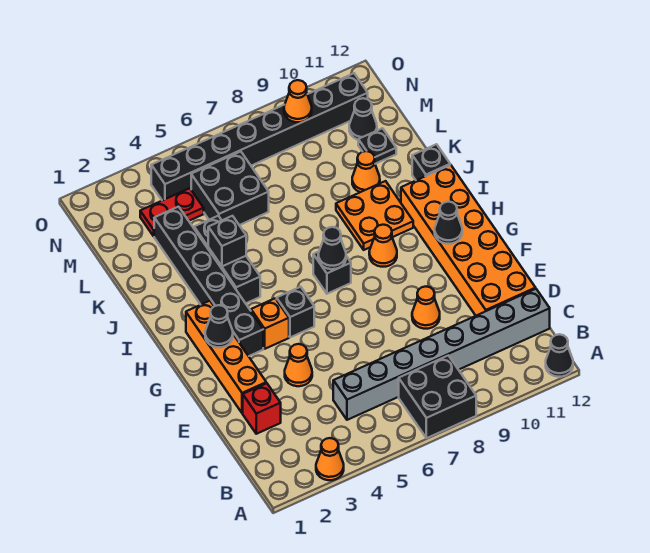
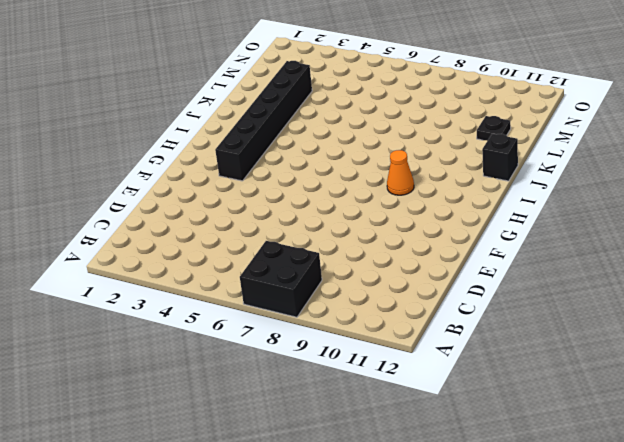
none -> orange 1x1 cone [316,438,344,480]
none -> black 1x1 cone [546,334,573,377]
none -> grey 1x8 brick [333,289,550,420]

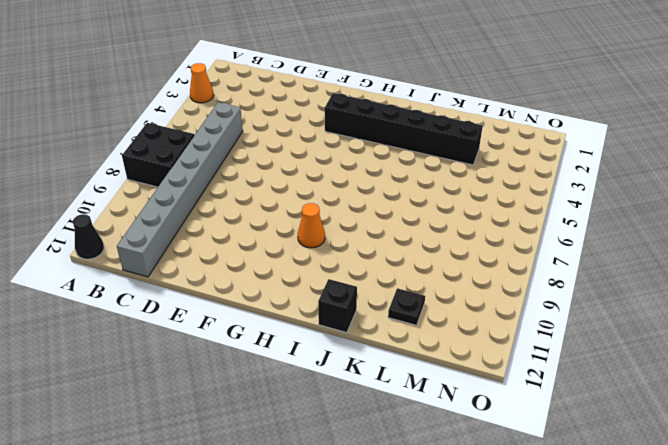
none -> red 1x1 brick [243,383,281,434]
none -> orange 2x6 brick [401,165,536,316]
none -> orange 1x4 brick [186,301,266,413]

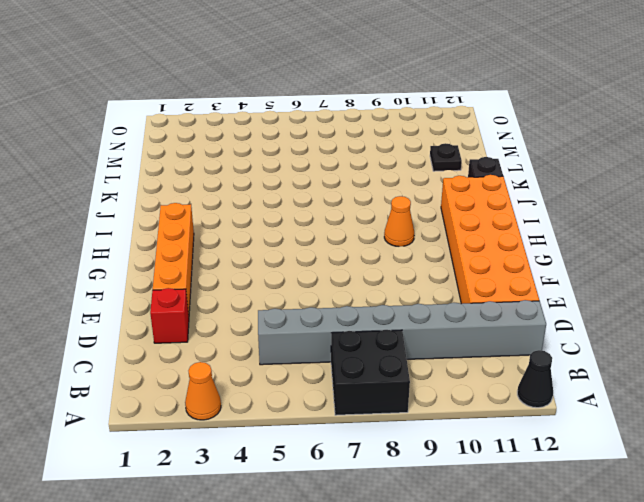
none -> orange 1x1 cone [285,344,312,386]
none -> orange 1x1 cone [412,287,440,329]
none -> black 1x6 brick [154,207,263,356]

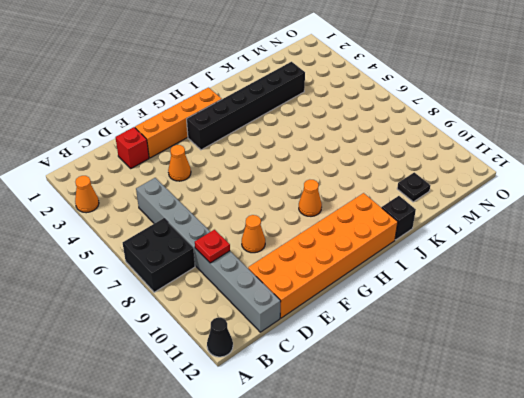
red 1x1 plate [195,230,230,263] -> none
none -> orange 1x1 brick [251,299,289,349]
none -> black 1x1 brick [277,287,314,337]
none -> black 1x1 brick [313,252,351,294]

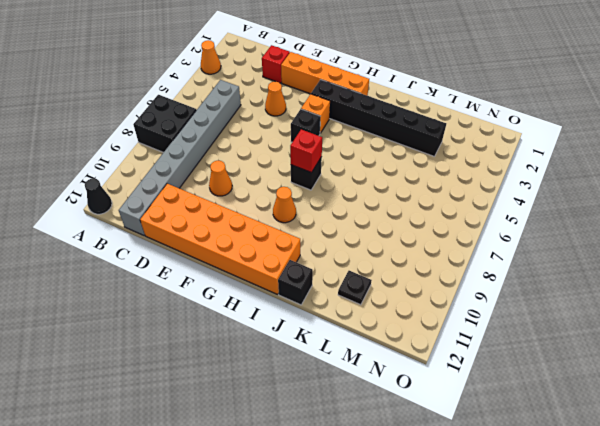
red 1x1 brick [290,129,322,173] -> black 1x1 cone [318,227,346,269]
none -> black 1x3 brick [194,216,260,303]
none -> orange 2x2 plate [336,181,413,250]
none -> orange 1x1 cone [352,151,380,192]

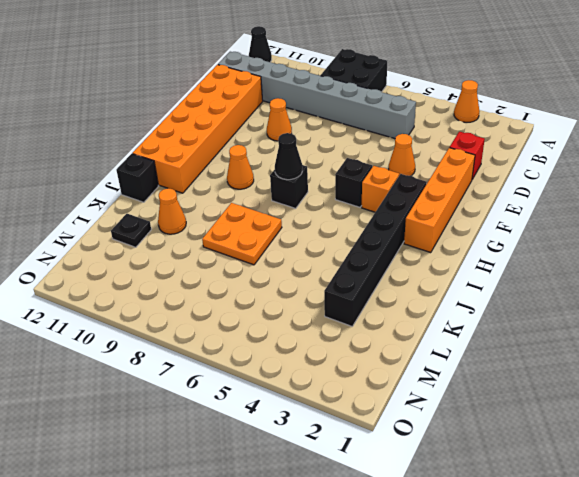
orange 2x2 plate [202,203,282,265] -> orange 2x2 plate moved to [336,181,413,250]
none -> black 1x3 brick [194,216,260,303]
none -> black 2x2 brick [191,152,269,225]
none -> red 1x2 plate [140,188,204,236]

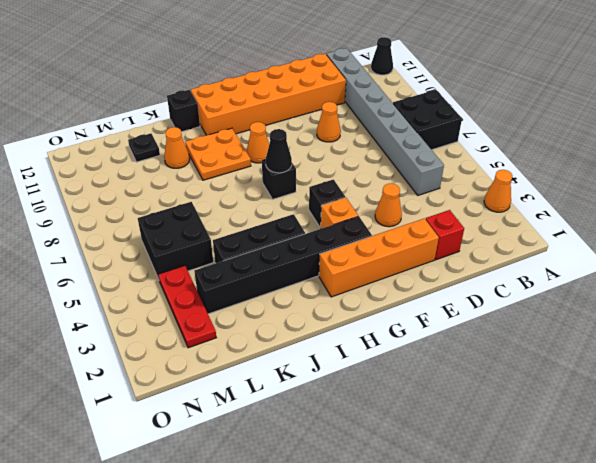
red 1x3 plate [158,266,216,348] -> red 1x2 plate [140,188,204,236]
none -> black 1x1 cone [349,98,377,140]
none -> black 1x8 brick [151,73,368,200]
none -> black 1x1 cone [205,305,233,347]

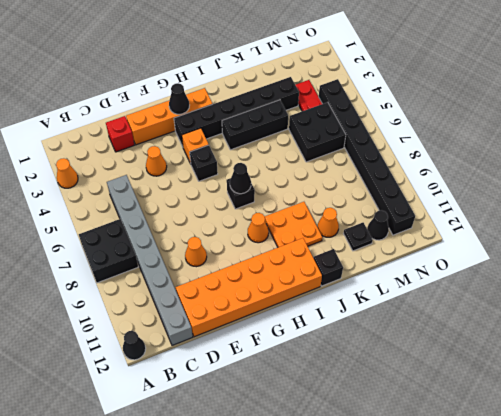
none -> black 1x1 cone [435,202,462,244]
none -> black 1x1 brick [208,216,246,266]
none -> orange 1x1 cone [284,80,312,122]

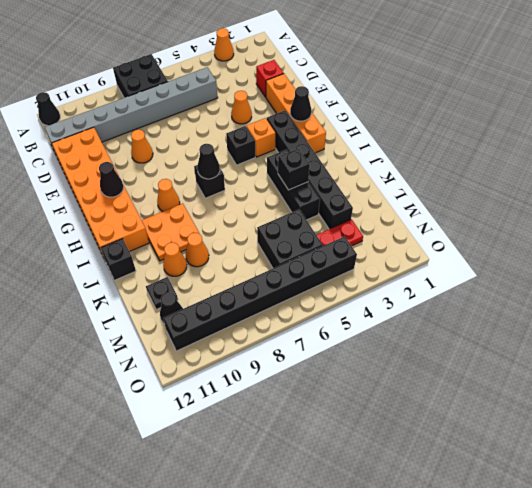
orange 1x1 cone [186,233,209,267] -> orange 1x1 cone moved to [284,80,312,122]

